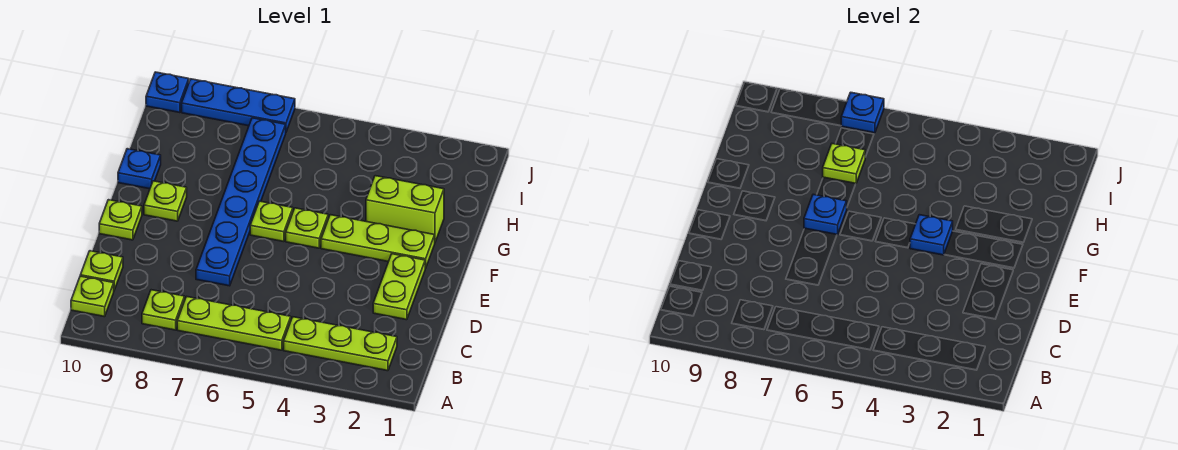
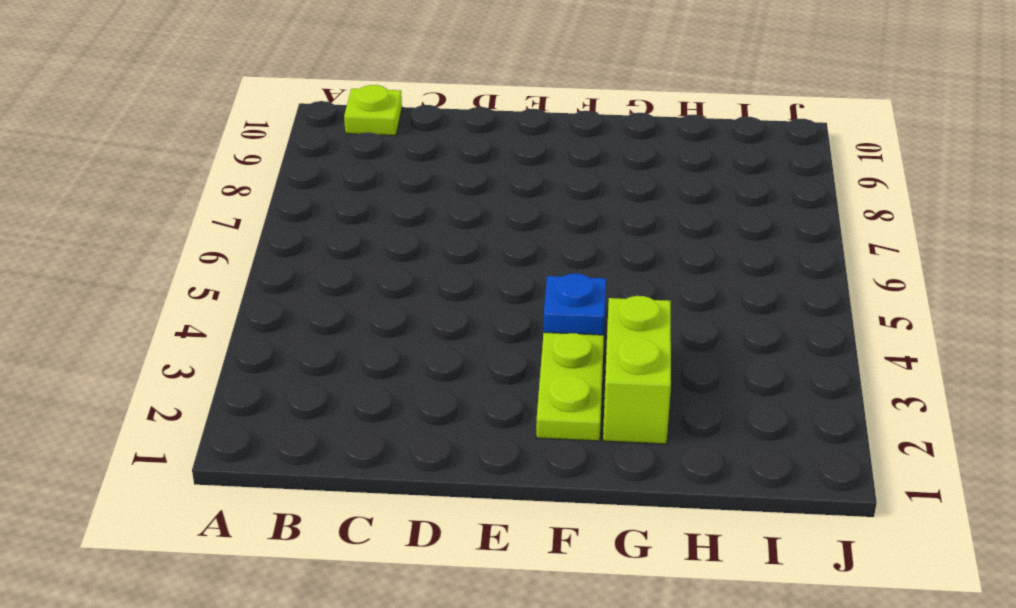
none -> lime 1x3 plate [284,317,397,371]
none -> lime 1x3 plate [177,296,291,350]
none -> lime 1x1 plate [142,290,185,330]

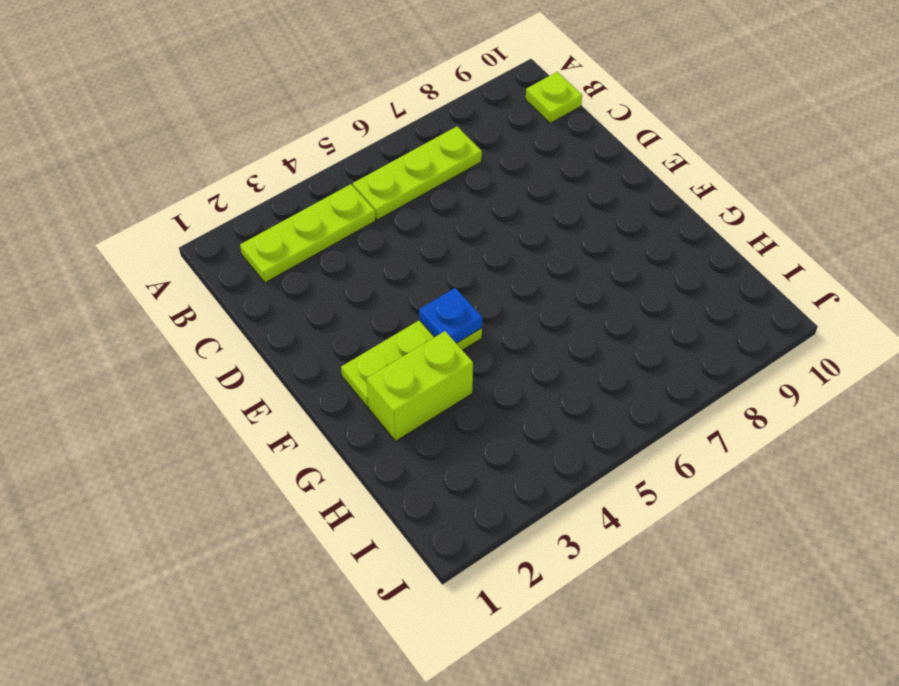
none -> lime 1x1 plate [142,290,185,330]
none -> lime 1x1 plate [80,251,123,290]
none -> lime 1x2 plate [373,254,425,320]

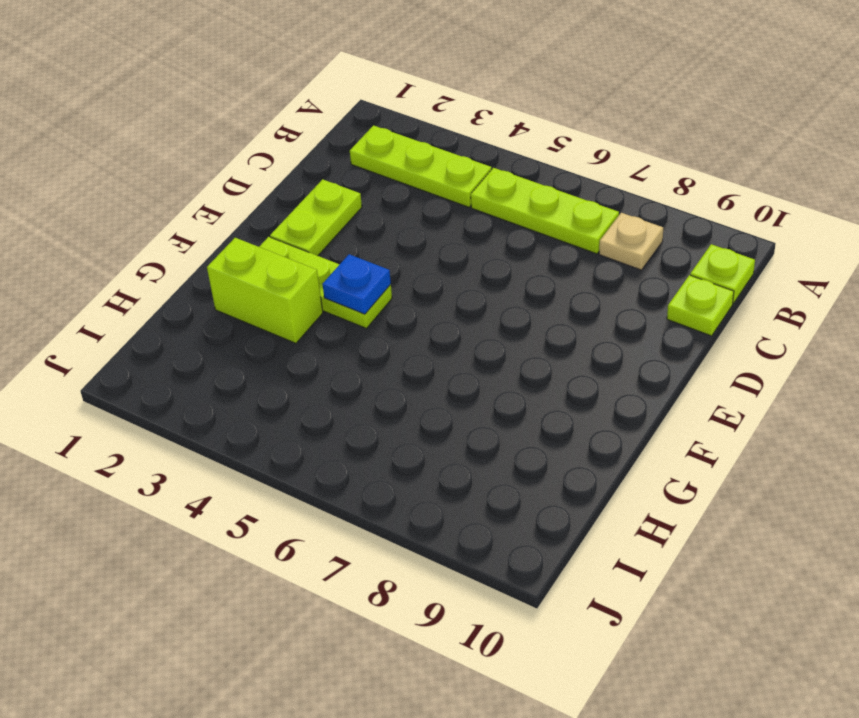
tan 1x1 plate [599,213,663,270] -> lime 1x1 plate [142,290,185,330]
none -> blue 1x6 plate [196,118,286,286]
none -> lime 1x1 plate [99,200,142,240]
none -> lime 1x1 plate [286,208,328,248]

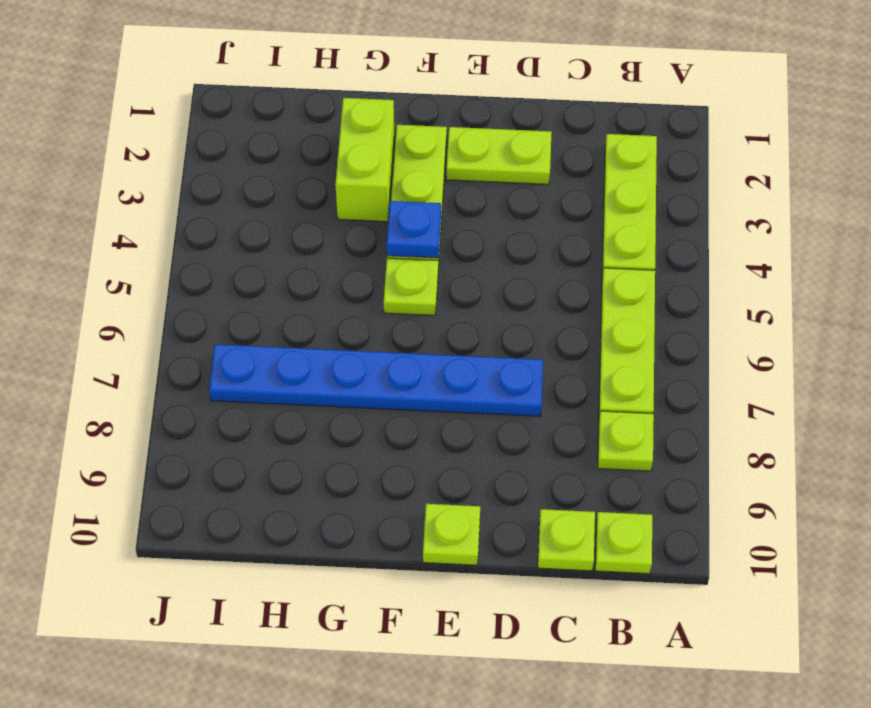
none -> lime 1x1 plate [250,201,293,242]
none -> lime 1x1 plate [144,181,187,221]
none -> blue 1x1 plate [118,149,161,189]

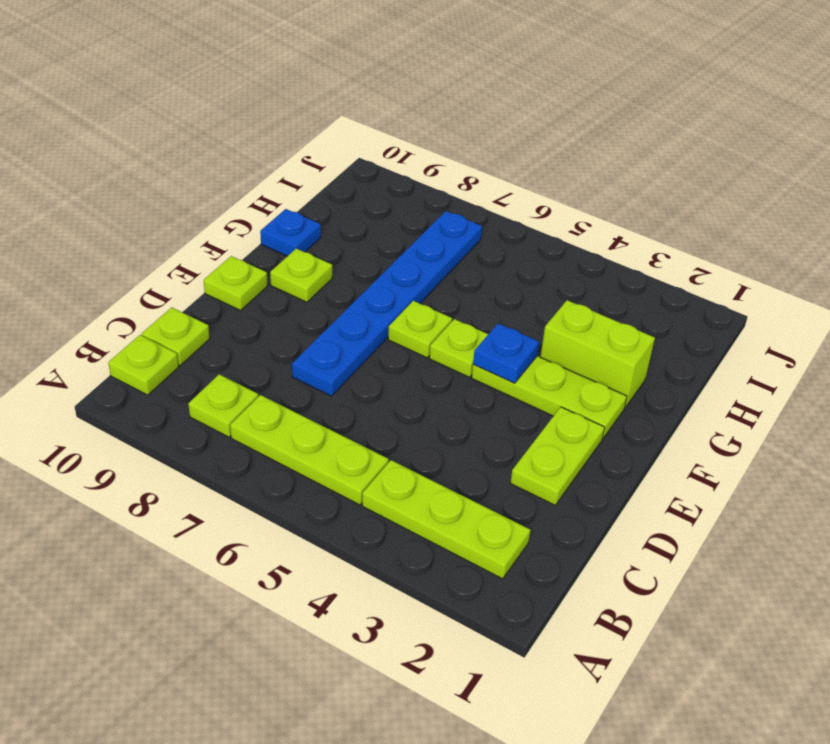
none -> blue 1x3 plate [182,79,295,132]
none -> blue 1x1 plate [146,72,189,113]
none -> blue 1x1 plate [804,194,847,235]

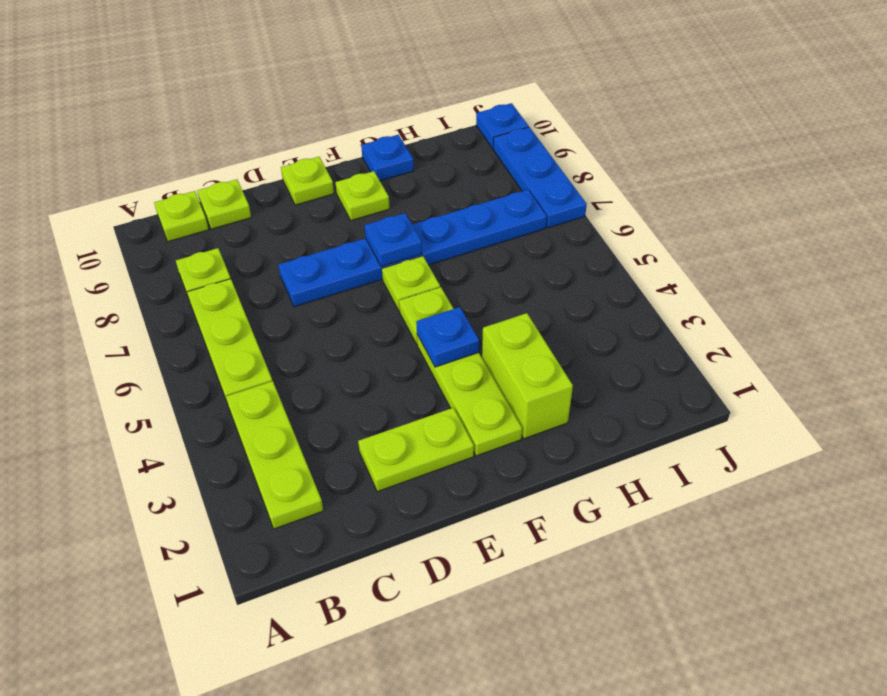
none -> lime 1x1 plate [823,144,865,183]
none -> blue 1x1 plate [841,92,884,133]

